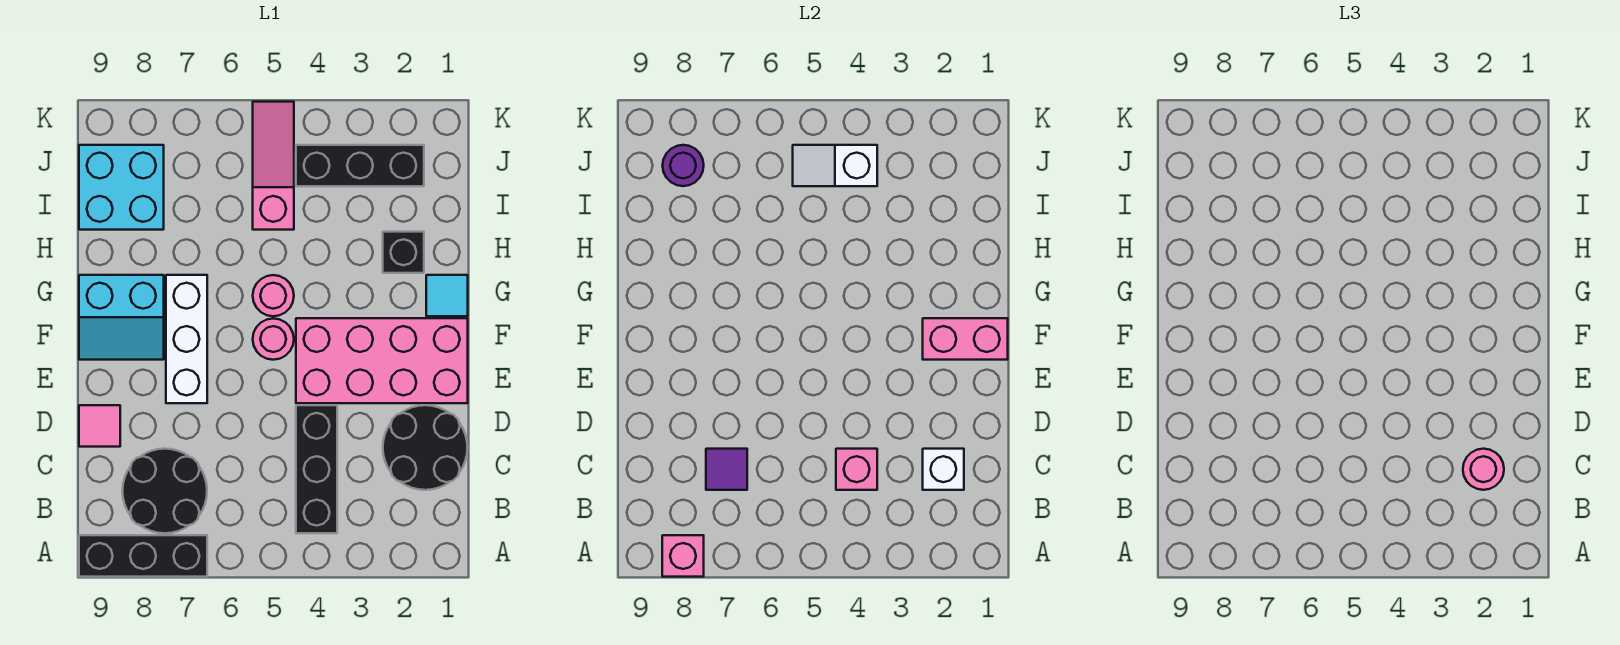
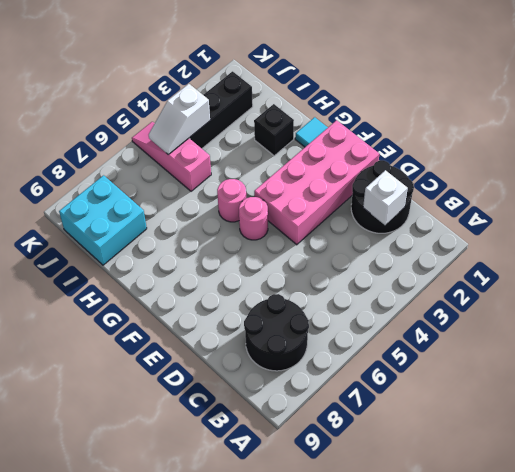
none -> black 1x3 brick [79,535,207,577]
none -> black 1x3 brick [296,405,337,533]
none -> pink 1x1 tile [79,405,120,447]

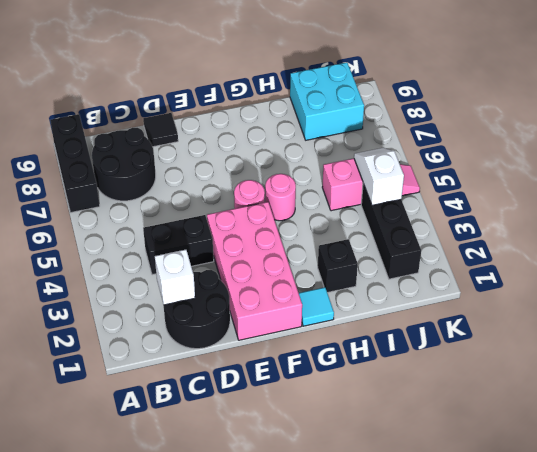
black 1x2 brick [143,215,214,275] -> black 1x3 brick [296,405,337,533]
black 1x1 tile [143,113,178,147] -> pink 1x1 tile [79,405,120,447]
none -> white 1x3 brick [166,275,207,403]
none -> cyan 2x2 slope [79,275,164,360]
none -> pink 1x1 brick [662,535,704,577]

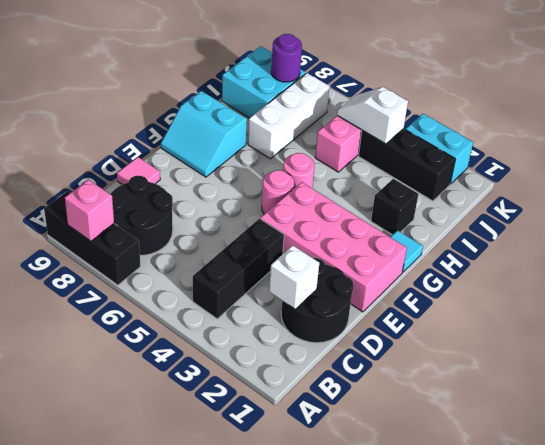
white 1x3 brick [248,73,329,159] -> white 1x3 brick moved to [166,275,207,403]
cyan 1x2 brick [406,114,473,184] -> none
none -> pink 1x1 brick [836,449,877,490]
none -> purple 1x1 tile [706,449,747,490]
none -> pink 1x2 brick [923,318,1008,360]

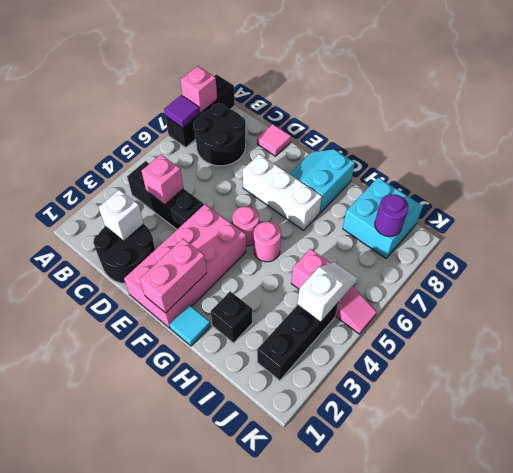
purple 1x1 tile [164,95,200,128] -> purple 1x1 tile moved to [706,449,747,490]
none -> pink 1x1 round brick [1463,449,1504,490]

